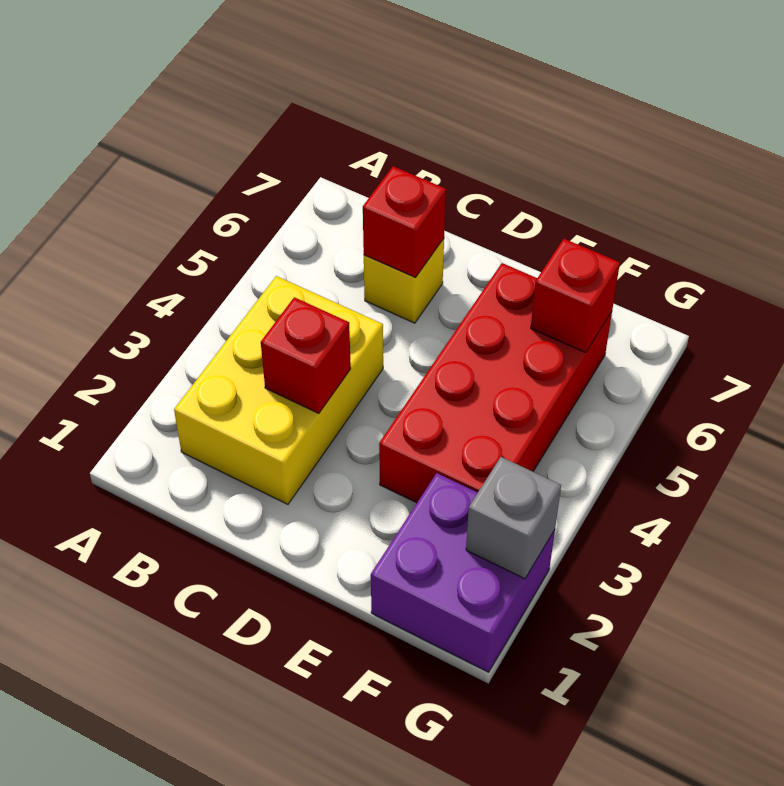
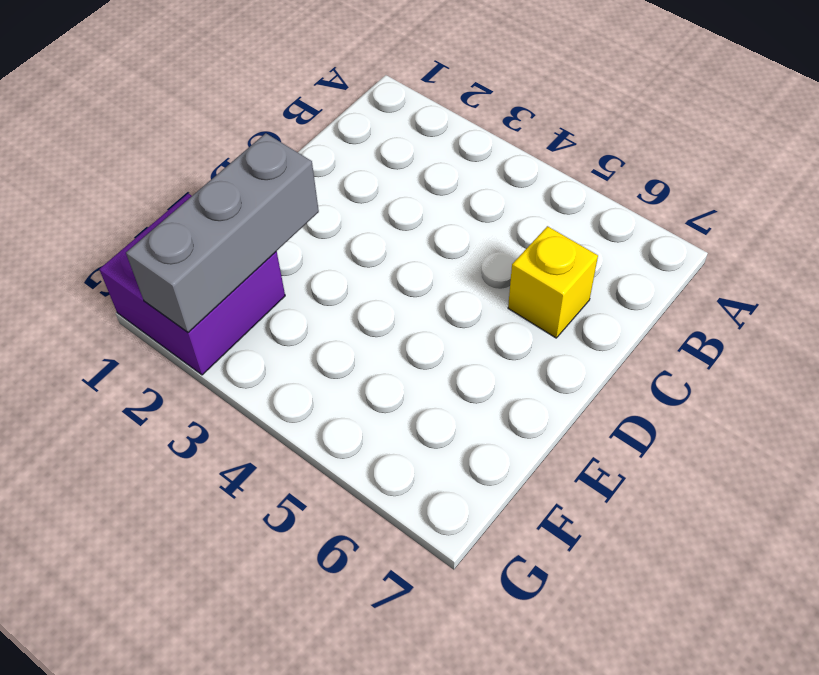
grey 1x3 brick [126,133,319,333] -> grey 1x1 brick [466,457,561,579]
none -> yellow 2x3 brick [174,276,383,504]
none -> red 2x4 brick [379,263,612,503]

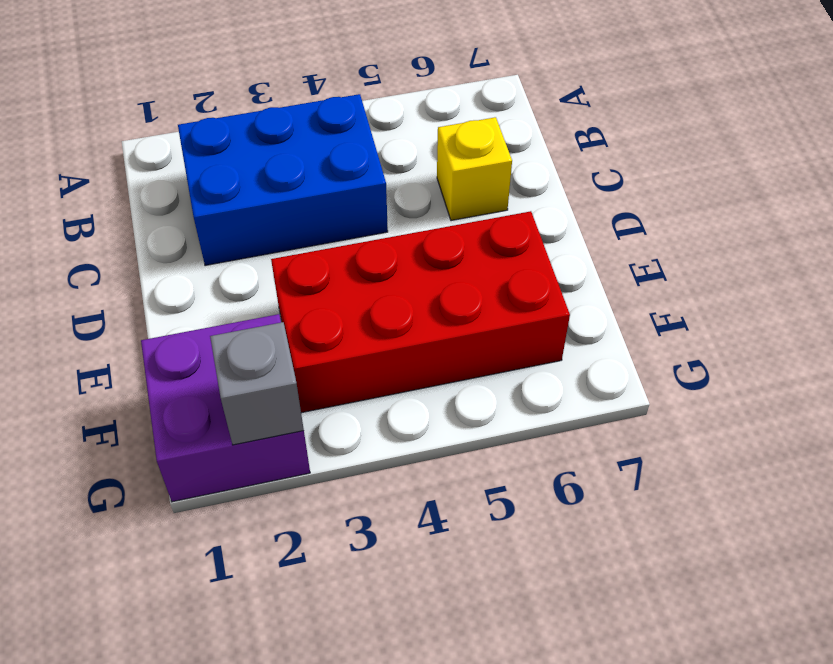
blue 2x3 brick [178,94,388,266] -> yellow 2x3 brick [174,276,383,504]
none -> red 1x1 brick [261,297,351,413]
none -> red 1x1 brick [363,166,446,278]

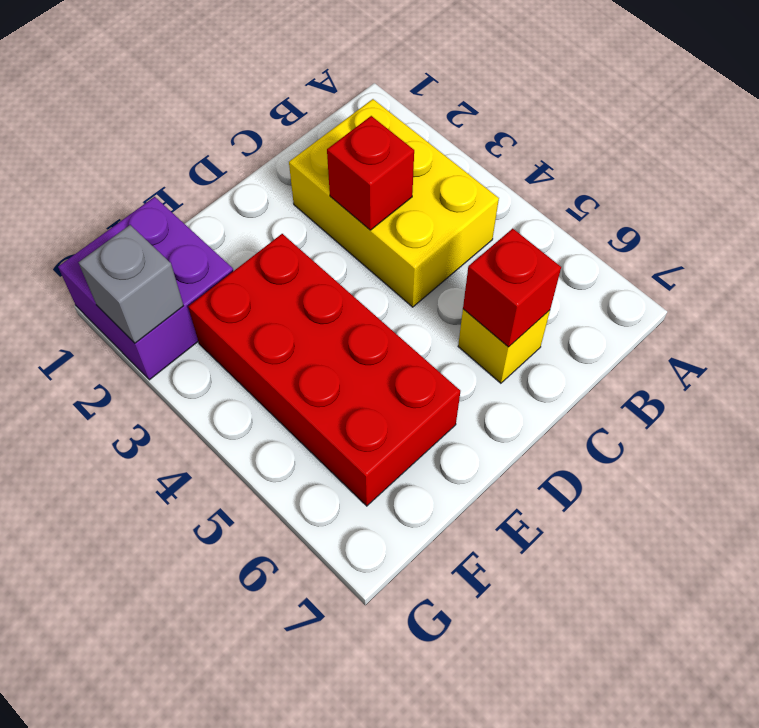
none -> red 1x1 brick [531,239,620,353]

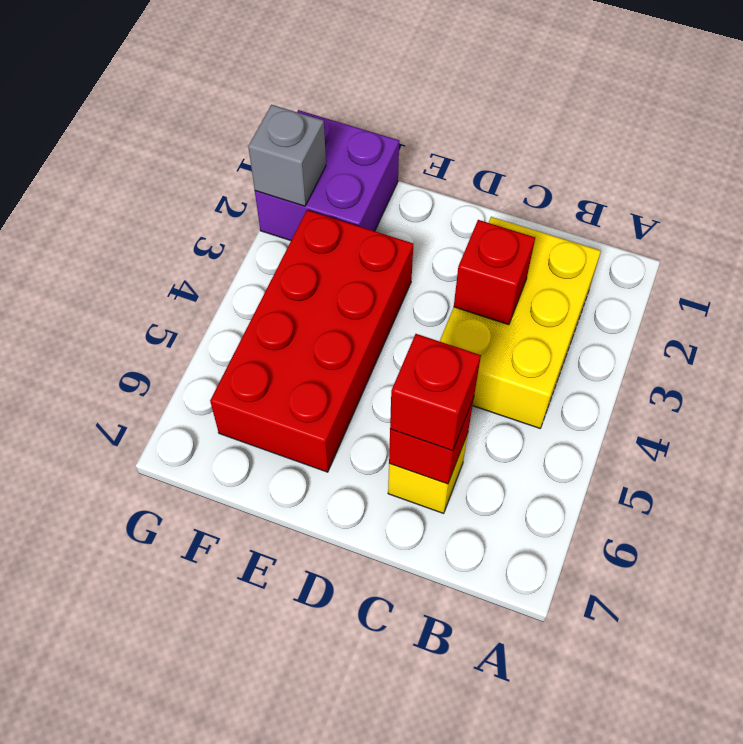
red 1x1 brick [390,334,481,451] -> red 1x1 brick moved to [531,239,620,353]

